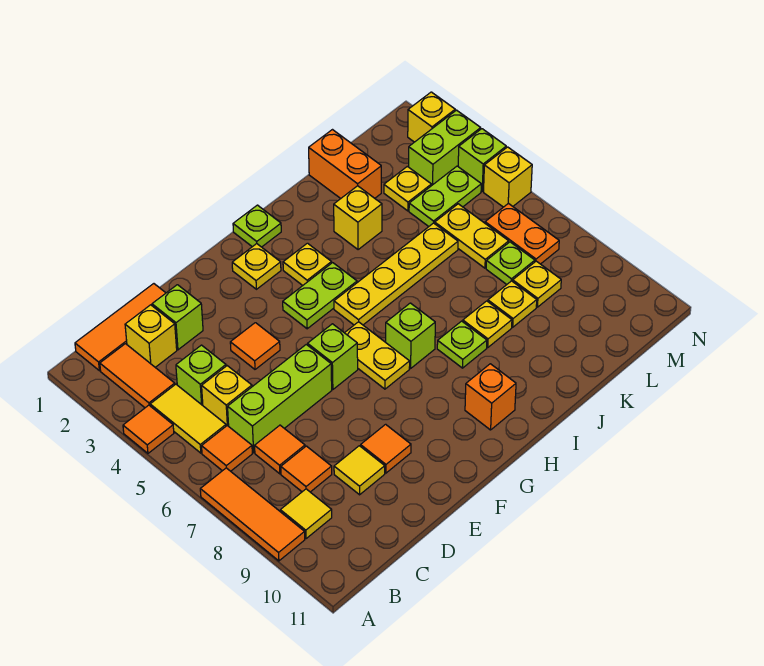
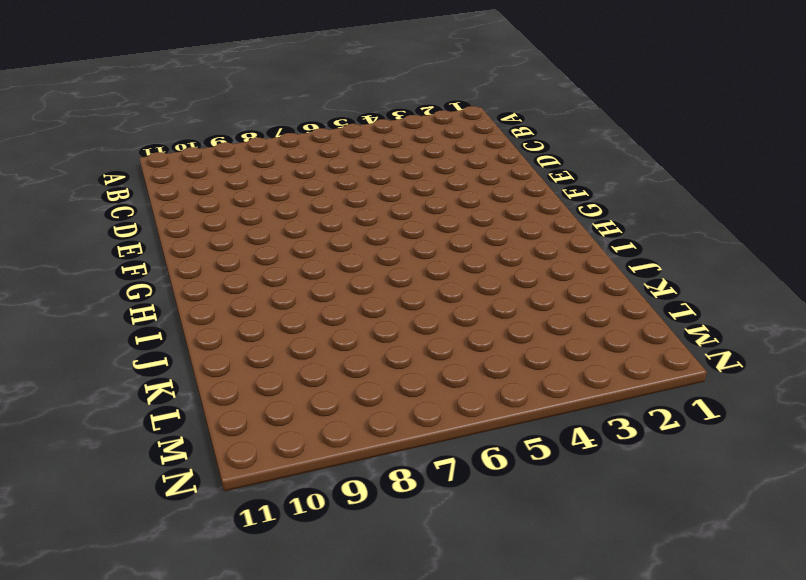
none -> orange 1x1 tile [123,405,174,453]
none -> orange 1x3 tile [200,468,305,561]
none -> orange 1x3 tile [75,284,165,371]
none -> orange 1x2 tile [100,344,175,408]

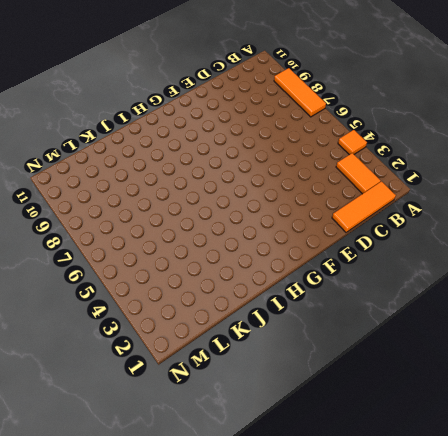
none -> yellow 1x2 tile [150,384,226,453]
none -> orange 1x1 tile [202,426,252,471]
none -> yellow 1x1 tile [280,489,332,539]
none -> yellow 1x1 brick [125,305,177,367]

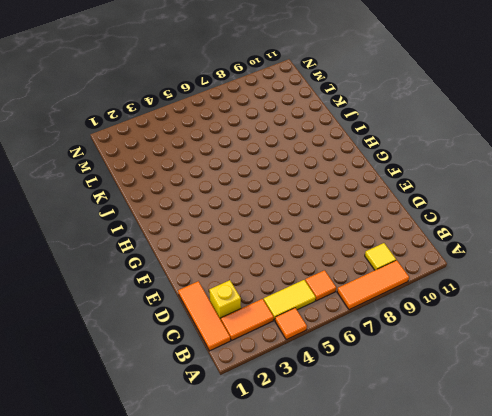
none -> lime 1x1 brick [176,345,226,405]
none -> yellow 1x1 brick [202,366,252,426]
none -> lime 1x3 brick [228,344,332,453]
none -> orange 1x1 tile [255,425,305,474]

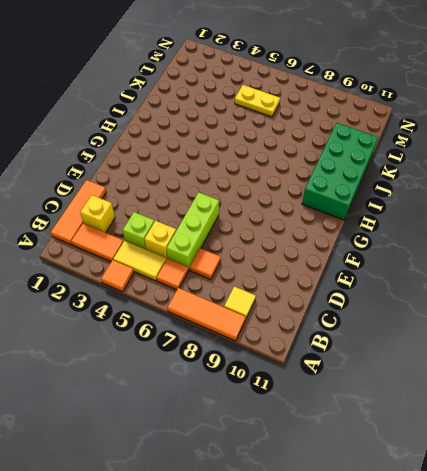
green 2x4 brick [302,123,378,220] -> orange 1x1 brick [465,364,516,430]
none -> orange 1x1 tile [281,446,332,492]
none -> lime 1x1 brick [152,285,203,350]
none -> yellow 1x1 tile [334,446,385,495]
none -> orange 1x1 tile [230,323,280,369]

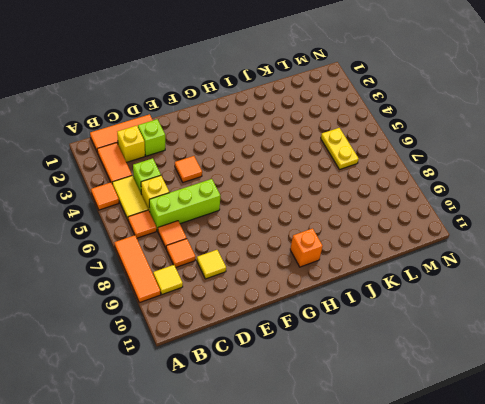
none -> orange 1x1 tile [361,424,411,473]
none -> lime 1x1 brick [308,324,358,389]
none -> yellow 1x1 plate [232,244,281,289]
none -> lime 1x2 plate [283,263,357,329]

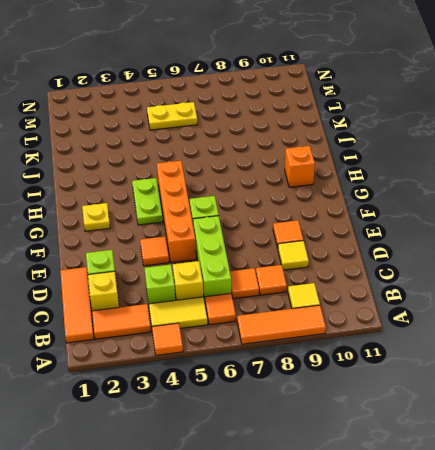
orange 1x4 brick [157,161,196,262] -> yellow 1x4 plate [334,223,458,325]
none -> yellow 1x2 plate [345,322,410,389]
none -> lime 1x1 plate [233,205,281,247]
none -> yellow 1x1 plate [283,243,332,285]
none -> lime 1x1 brick [386,303,435,368]

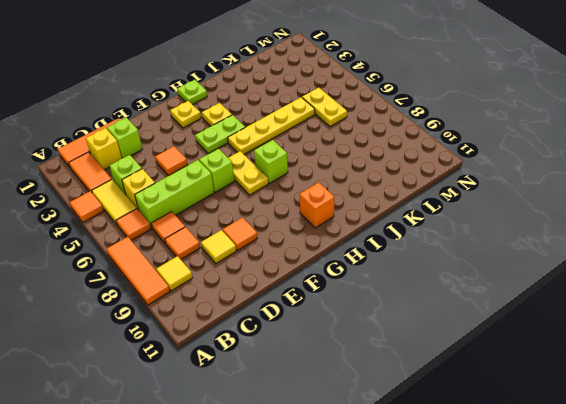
none -> lime 1x1 plate [437,321,487,368]
none -> yellow 1x1 brick [334,186,382,250]
none -> yellow 1x1 plate [463,301,512,347]
none -> orange 1x2 brick [309,130,381,198]

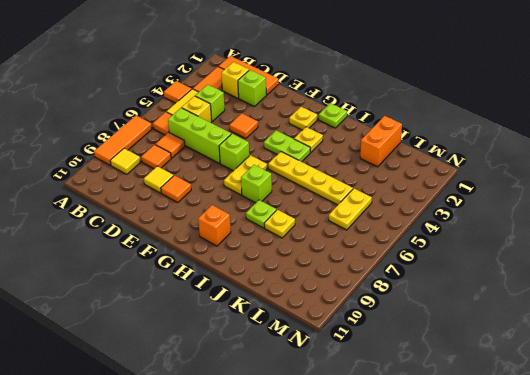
none -> yellow 1x1 brick [334,186,382,250]
none -> yellow 1x1 plate [488,281,537,327]
none -> yellow 1x1 plate [384,166,431,211]
none -> lime 1x2 plate [409,166,481,226]

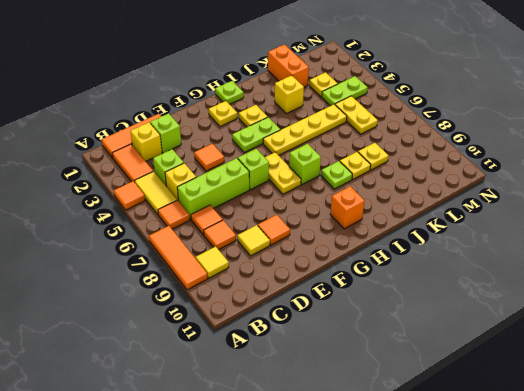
none -> lime 1x1 plate [486,242,535,284]
none -> yellow 1x1 plate [513,261,561,307]
none -> lime 1x2 brick [409,110,481,186]
none -> orange 1x2 plate [485,203,559,264]

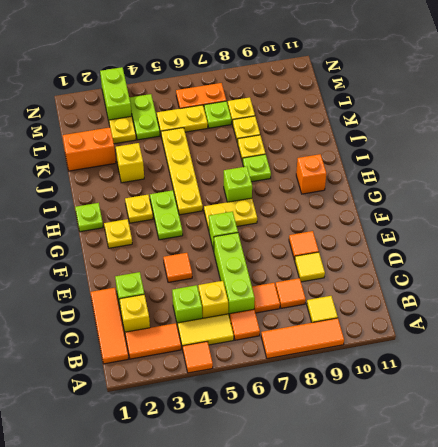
none -> yellow 1x1 brick [408,92,455,142]
none -> lime 1x1 brick [458,129,506,191]
none -> yellow 1x1 brick [484,147,532,207]

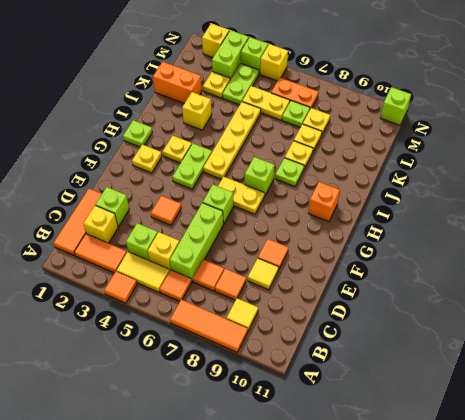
lime 1x1 brick [381,87,411,125] -> none

